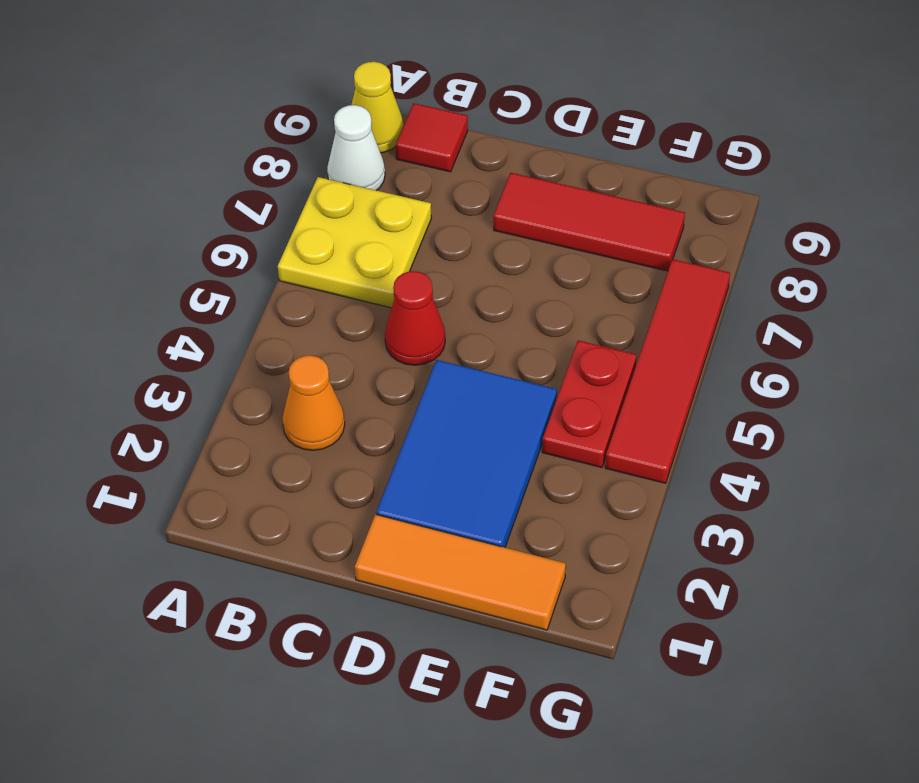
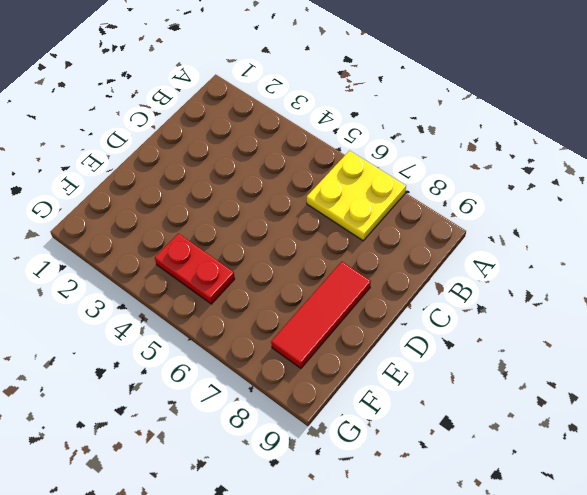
none -> white 1x1 cone [327,105,385,190]
none -> yellow 1x1 cone [351,62,404,153]

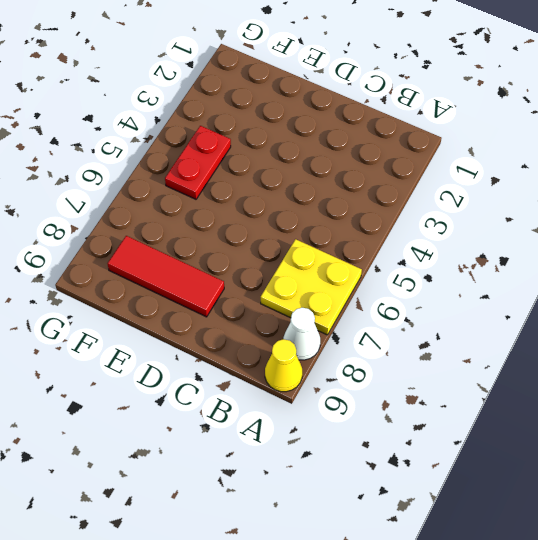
none -> orange 1x1 cone [282,356,345,450]
none -> red 1x1 tile [396,103,468,172]

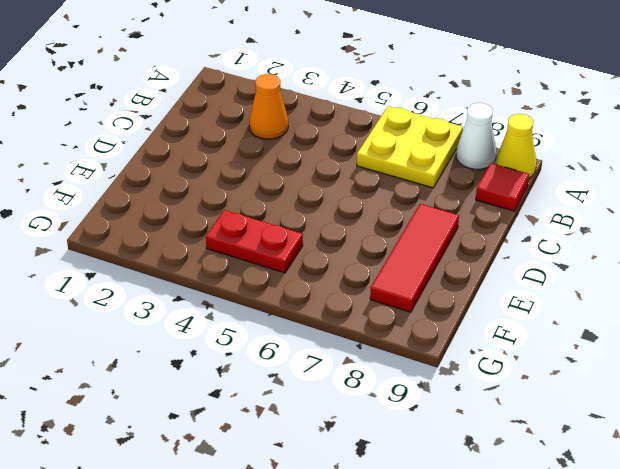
none -> red 1x1 cone [385,271,445,365]
none -> orange 1x3 tile [355,514,566,630]

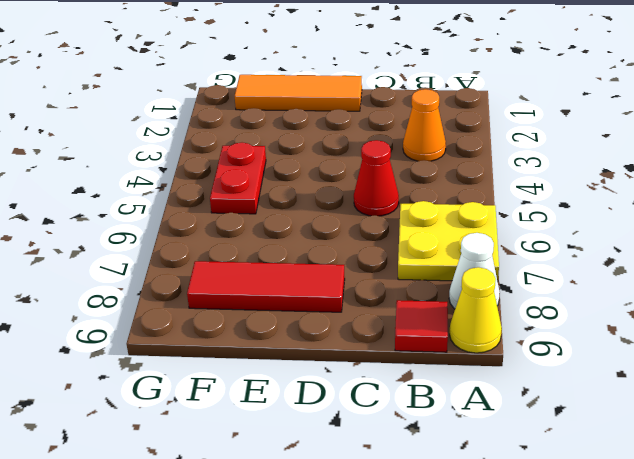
none -> blue 2x3 tile [376,360,557,547]
none -> red 1x4 tile [605,259,730,483]

